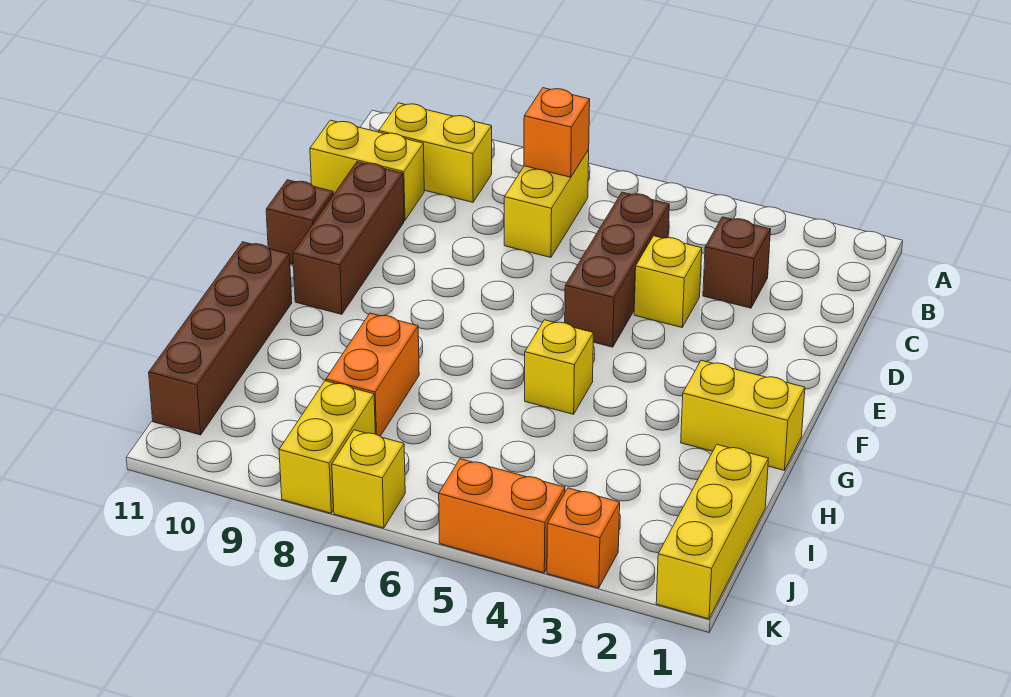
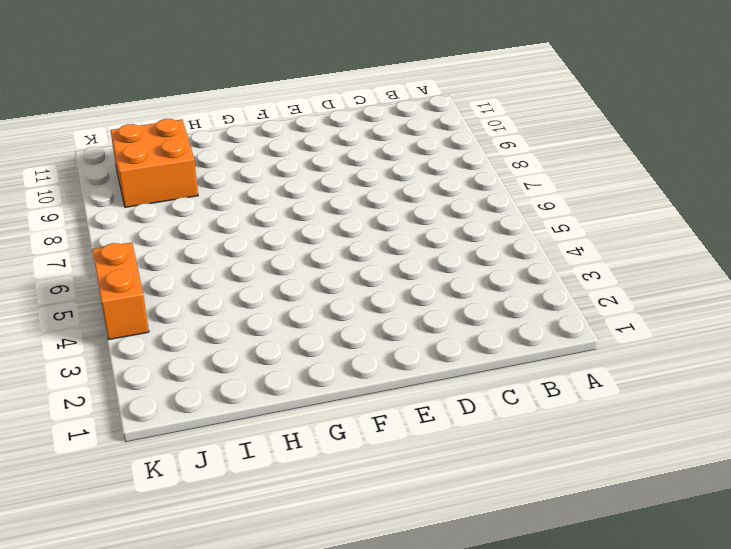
orange 2x2 brick [110,119,198,207] -> none
none -> yellow 1x2 brick [504,150,589,257]
none -> yellow 1x2 brick [379,103,492,202]
none -> brown 1x1 brick [703,217,771,308]

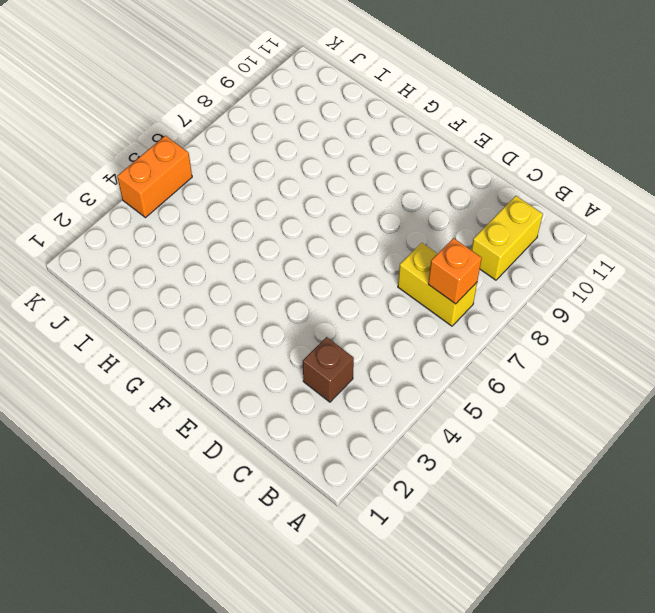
none -> brown 1x3 brick [565,192,669,347]
none -> yellow 1x2 brick [310,120,424,220]
none -> yellow 1x1 brick [634,236,702,327]

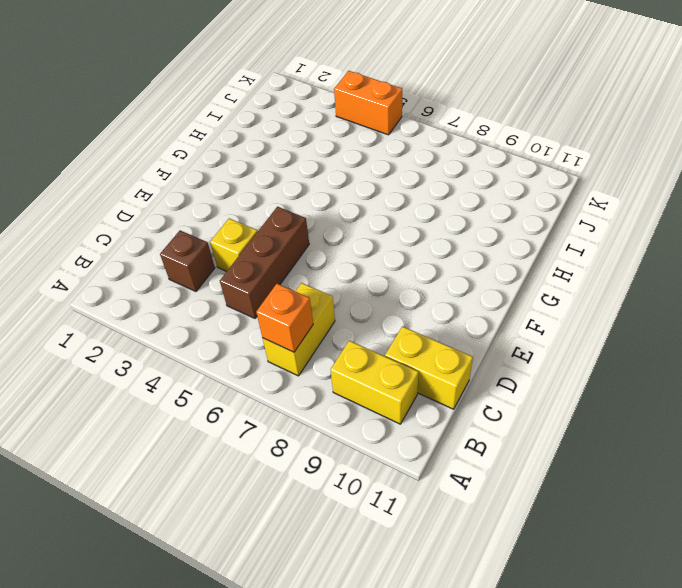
none -> brown 1x3 brick [293,162,404,314]
none -> brown 1x1 brick [266,180,333,264]
none -> yellow 1x2 brick [681,360,805,470]

